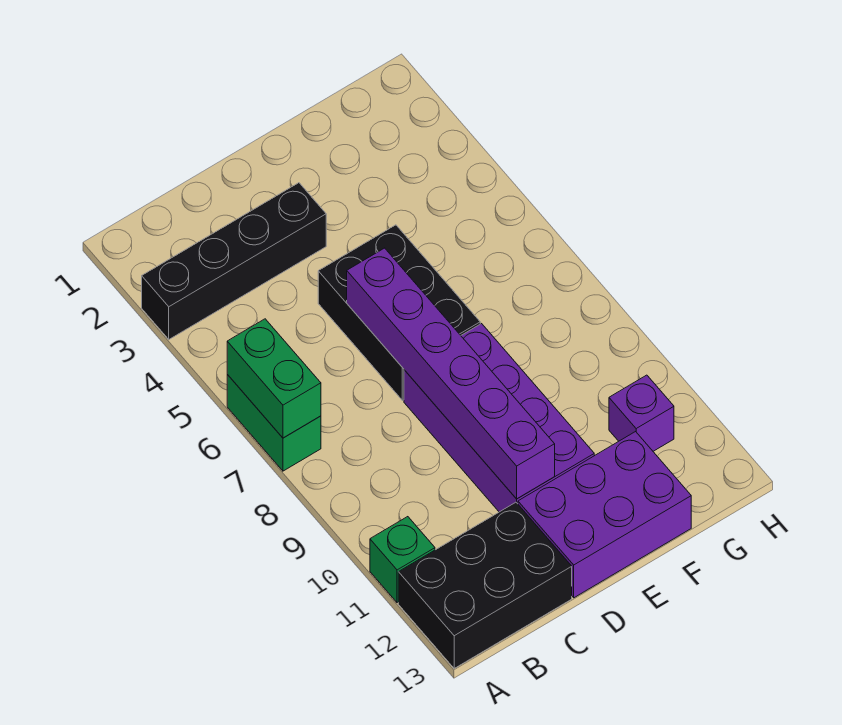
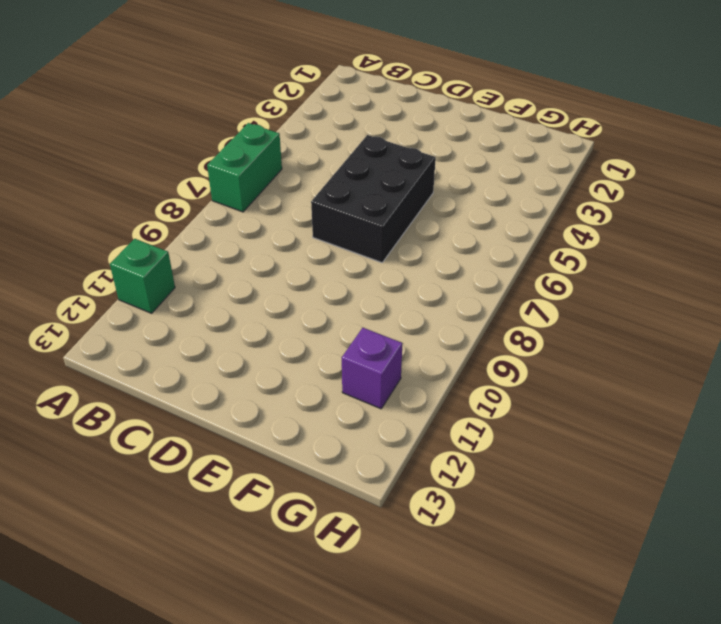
none -> black 1x4 brick [142,183,326,339]
none -> black 2x3 brick [398,502,572,668]

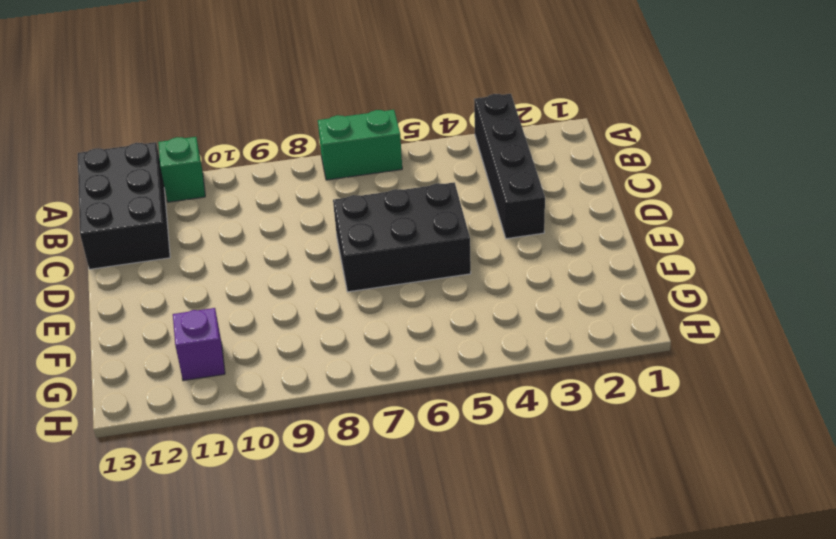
none -> purple 2x4 brick [404,324,594,512]
none -> purple 2x3 brick [518,432,691,598]

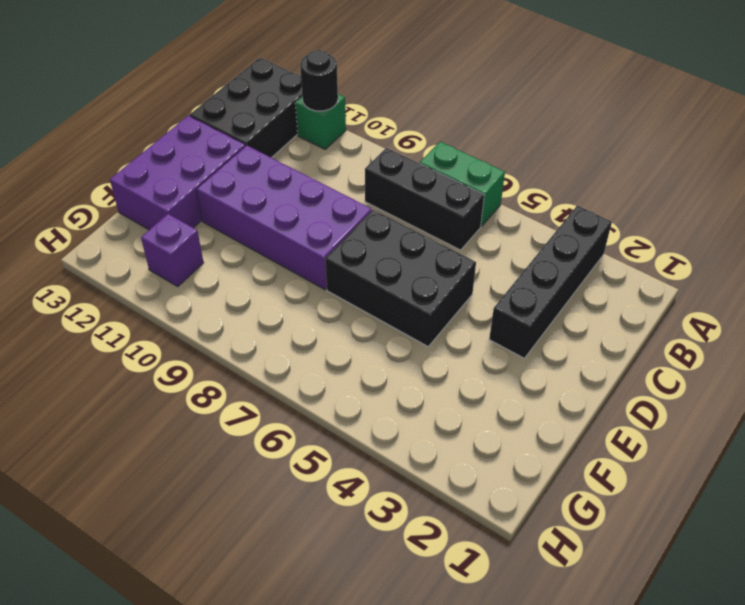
black 1x1 round brick [300,50,338,111] -> none
black 1x3 brick [365,148,484,250] -> none
none -> green 1x2 brick [227,319,321,438]
none -> purple 1x6 brick [347,248,555,499]

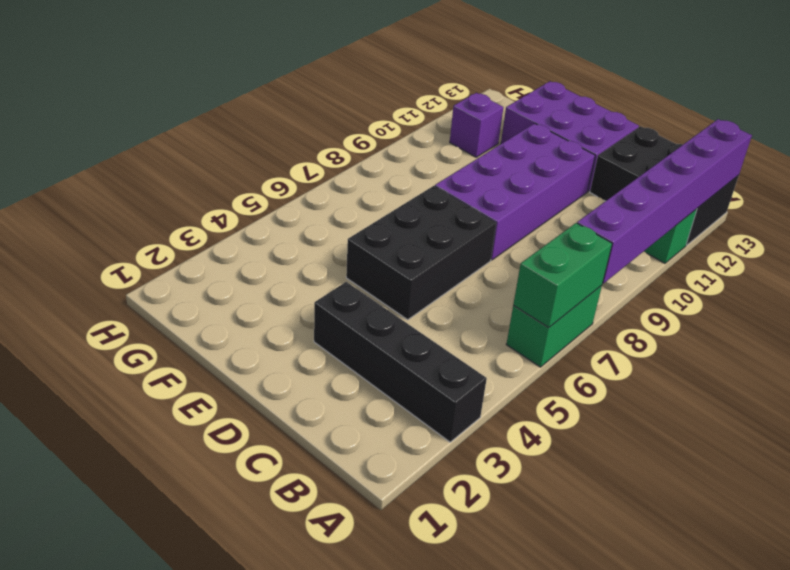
purple 1x6 brick [577,119,752,283] -> purple 1x6 brick moved to [347,248,555,499]

